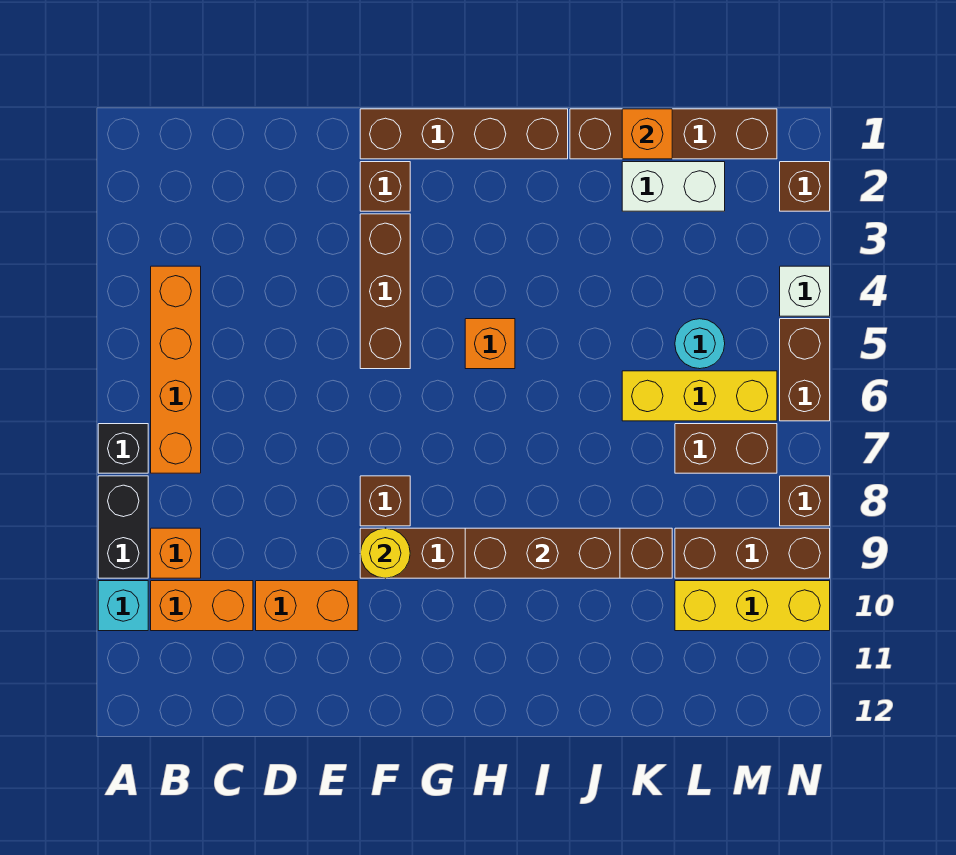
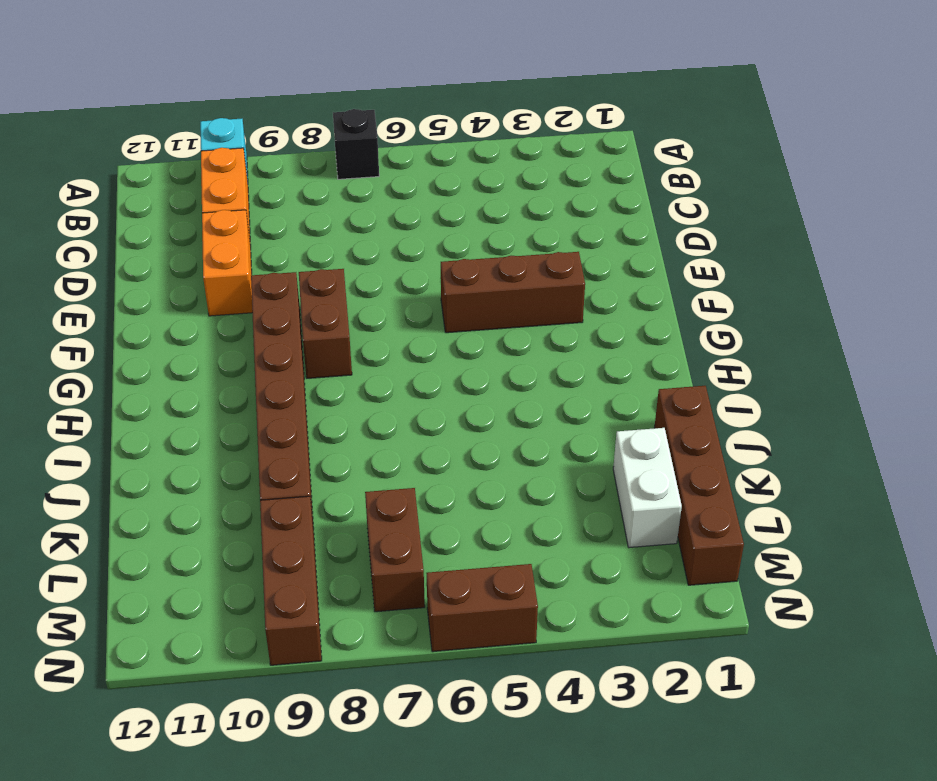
brown 1x2 brick [299,269,352,378] -> brown 1x1 brick [360,476,410,526]
none -> black 1x2 brick [98,476,148,578]
none -> orange 1x4 brick [151,266,201,473]
none -> orange 1x1 brick [151,528,201,578]

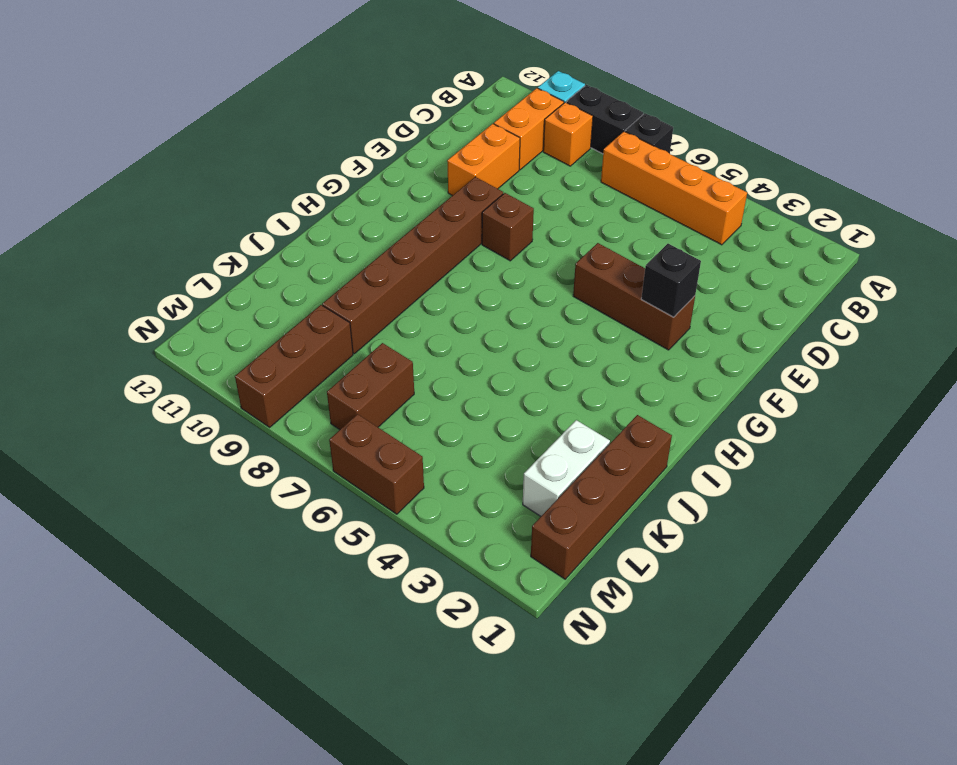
black 1x1 brick [641,244,701,317] -> none
none -> brown 1x4 brick [360,109,568,159]
none -> brown 1x1 brick [360,162,410,211]
none -> orange 1x1 brick [465,319,515,369]

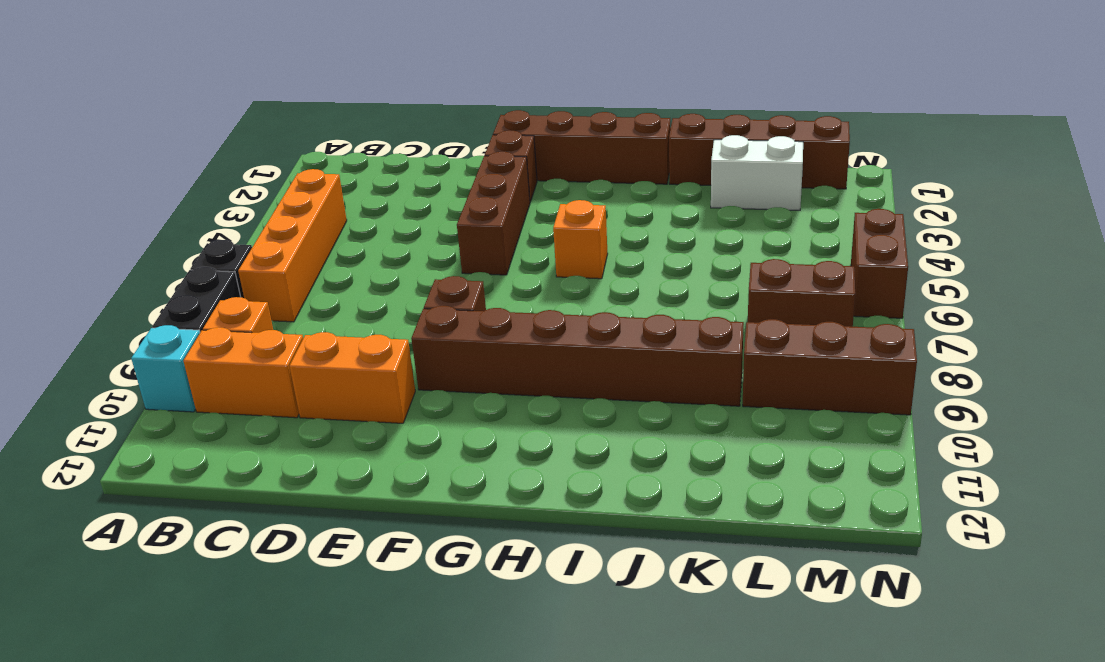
none -> yellow 1x3 brick [622,371,777,421]
none -> cyan 1x1 round brick [675,319,725,369]
none -> yellow 1x3 brick [675,581,830,631]

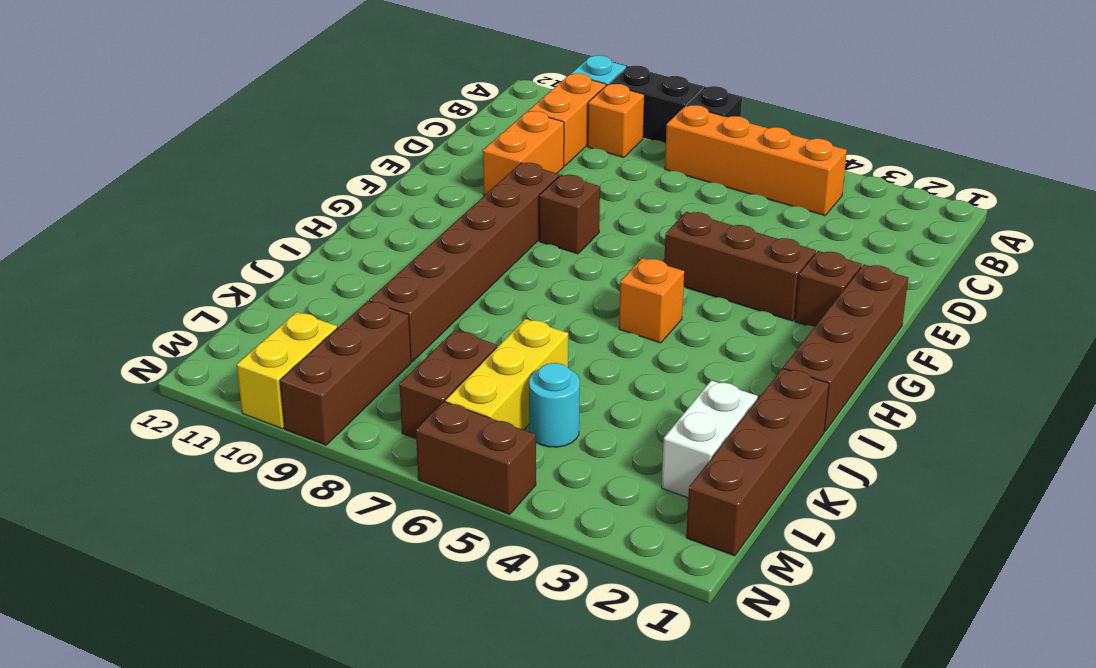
yellow 1x2 brick [237,312,337,429] -> yellow 1x3 brick [675,581,830,631]
none -> brown 1x1 brick [780,162,830,211]
none -> white 1x1 brick [780,266,830,316]
none -> brown 1x1 brick [780,476,830,526]

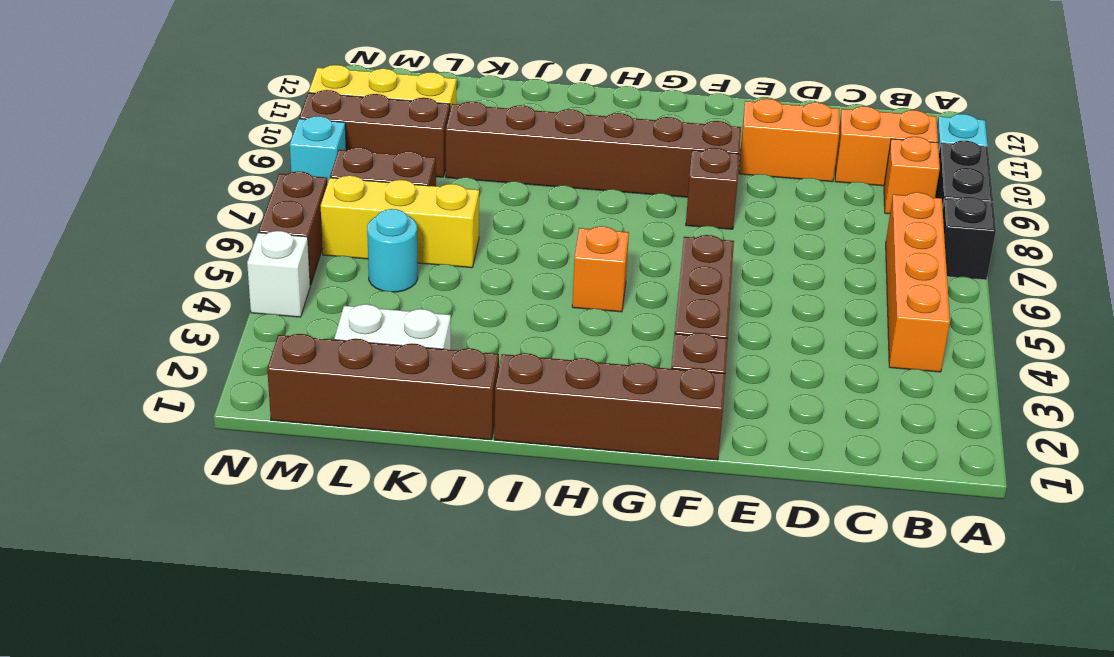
cyan 1x1 brick [290,116,346,184] -> brown 1x1 brick [780,476,830,526]
none -> brown 1x1 brick [780,162,830,211]
none -> yellow 1x1 round brick [360,528,410,578]
none -> brown 1x3 brick [465,528,620,578]

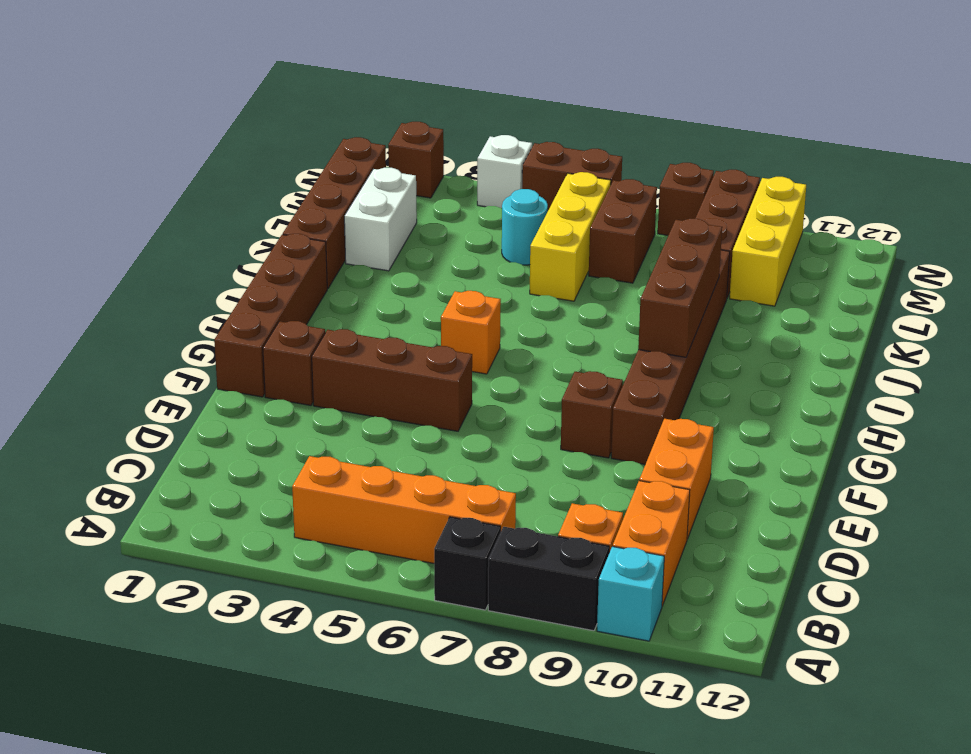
none -> yellow 1x1 round brick [360,528,410,578]
none -> orange 1x1 brick [622,109,672,159]

